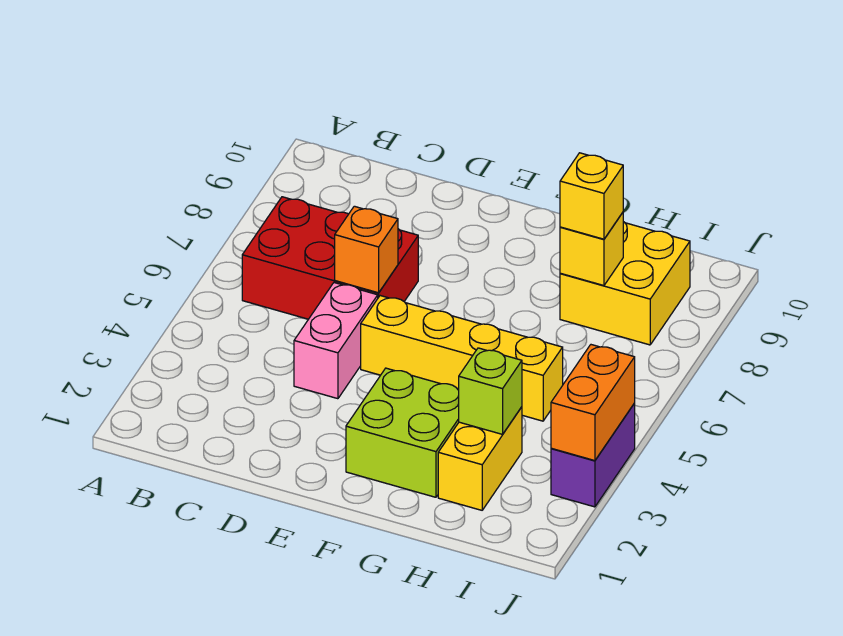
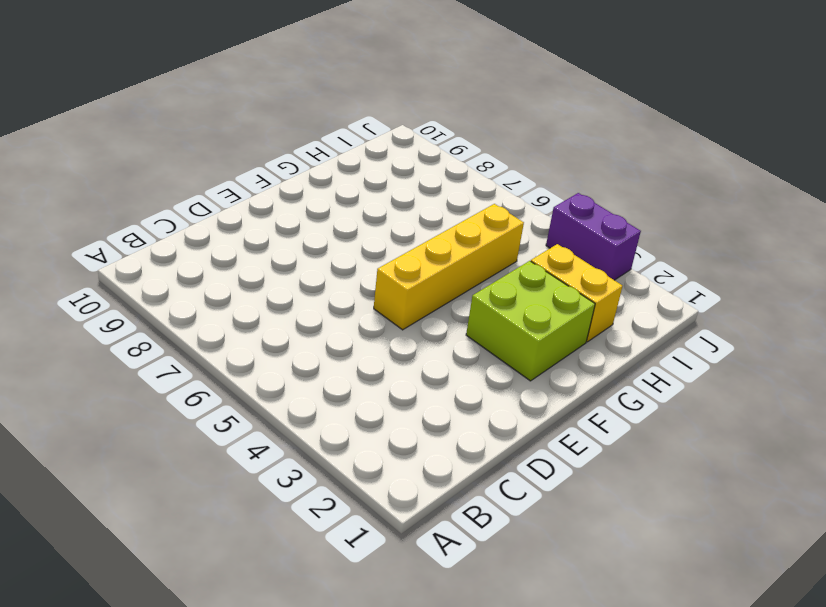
none -> red 2x3 brick [242,197,418,319]
none -> pink 1x2 brick [294,283,378,399]
none -> yellow 2x2 brick [560,222,690,345]

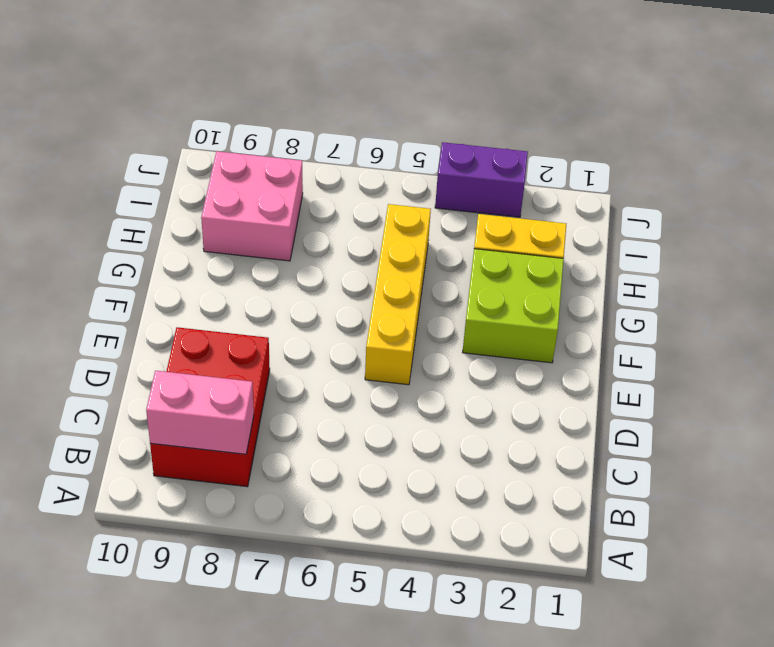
red 2x3 brick [150,327,270,487] -> red 2x3 brick moved to [242,197,418,319]
pink 1x2 brick [146,371,254,454] -> pink 1x2 brick moved to [294,283,378,399]
pink 2x2 brick [201,151,303,261] -> yellow 2x2 brick [560,222,690,345]
none -> orange 1x1 brick [335,206,398,293]
none -> lime 1x1 brick [459,348,522,434]
none -> yellow 1x1 brick [560,213,623,286]

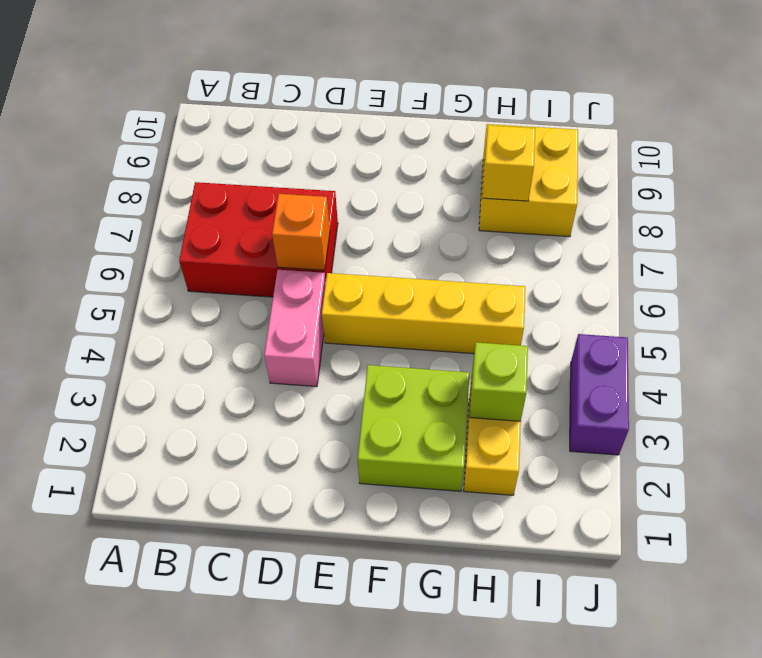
none -> orange 1x2 brick [551,345,635,461]
none -> yellow 1x1 brick [560,153,623,239]

